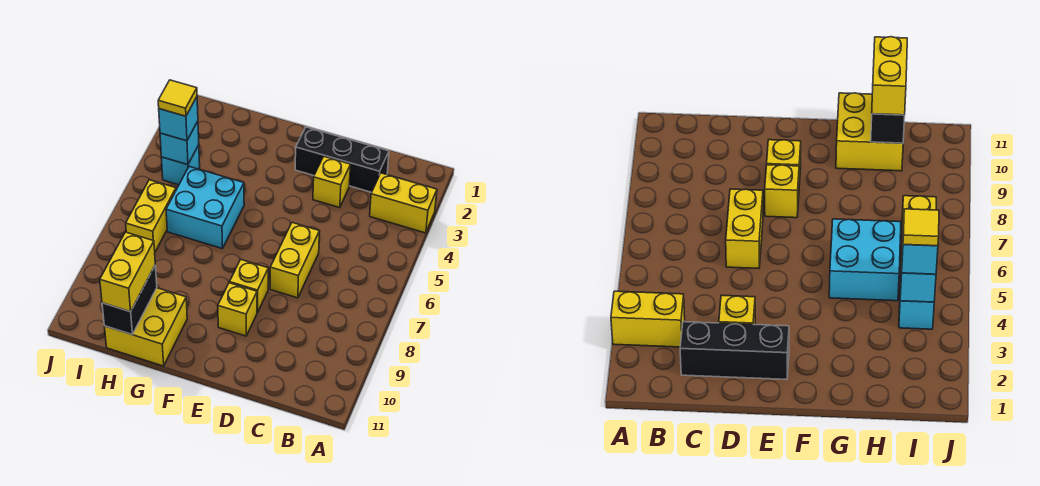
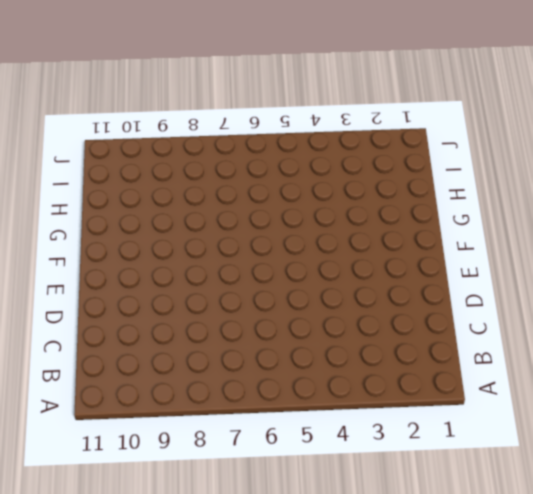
none -> yellow 1x2 brick [370,173,437,233]
none -> black 1x3 brick [295,127,389,192]
none -> yellow 1x1 brick [313,157,351,208]

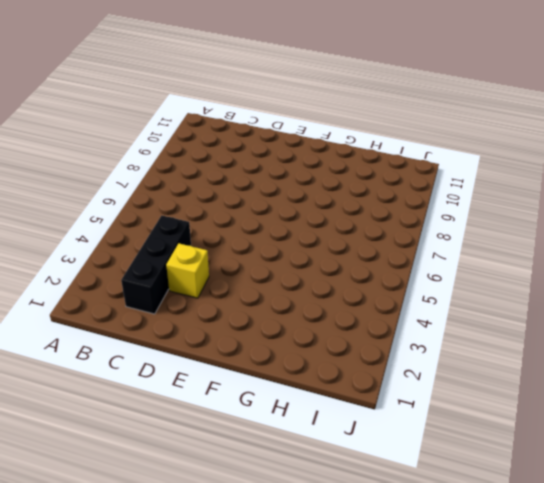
black 1x3 brick [121,216,191,314] -> black 1x3 brick turned to [295,127,389,192]
none -> yellow 1x2 brick [370,173,437,233]
none -> yellow 1x2 brick [270,223,320,298]
none -> yellow 1x1 brick [230,259,268,312]

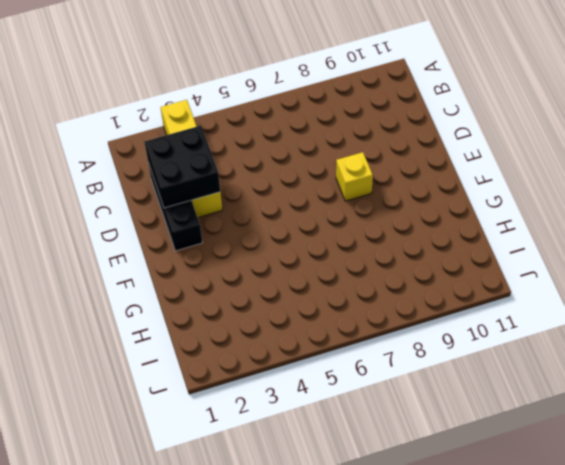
black 2x2 brick [144,126,220,208] -> none
none -> yellow 1x2 brick [270,223,320,298]
none -> yellow 1x1 brick [218,283,257,336]
none -> cyan 2x2 brick [166,167,244,249]

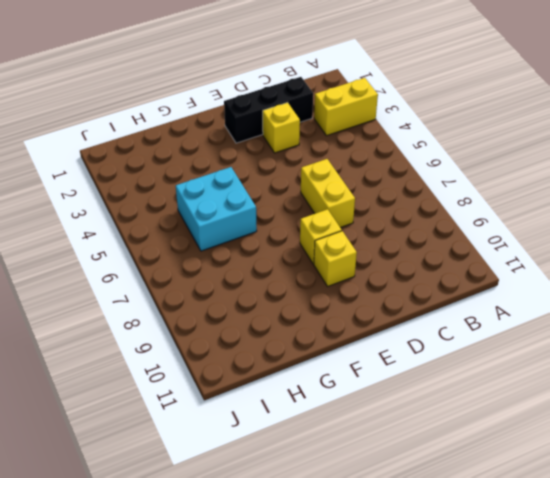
none -> yellow 2x2 brick [104,288,187,366]
none -> cyan 1x1 brick [161,145,200,185]
none -> yellow 1x2 brick [126,180,176,252]

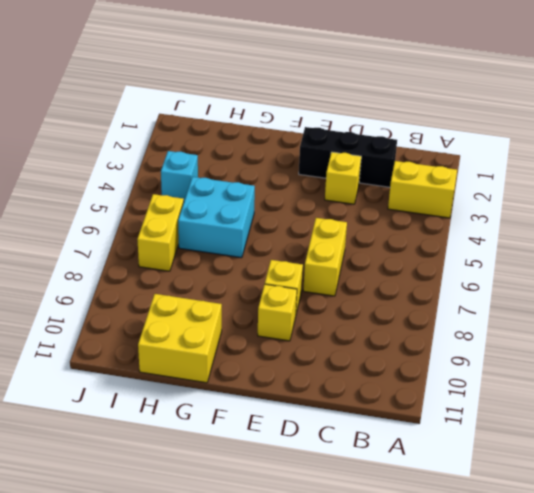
none -> black 1x2 brick [102,266,157,335]
none -> cyan 1x1 brick [160,121,199,165]
none -> yellow 1x2 brick [100,232,155,312]

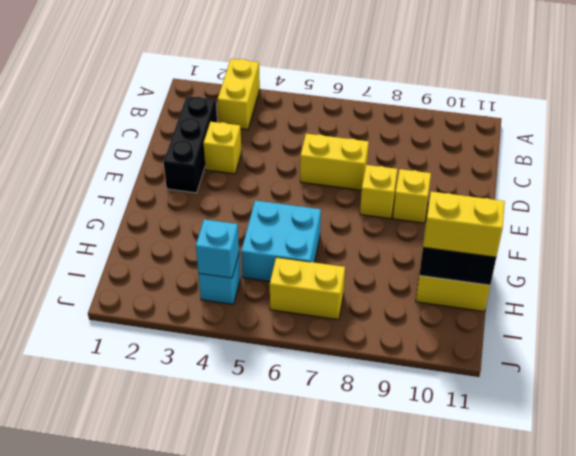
none -> cyan 1x1 brick [159,97,198,141]
none -> yellow 1x1 tile [158,80,197,116]

